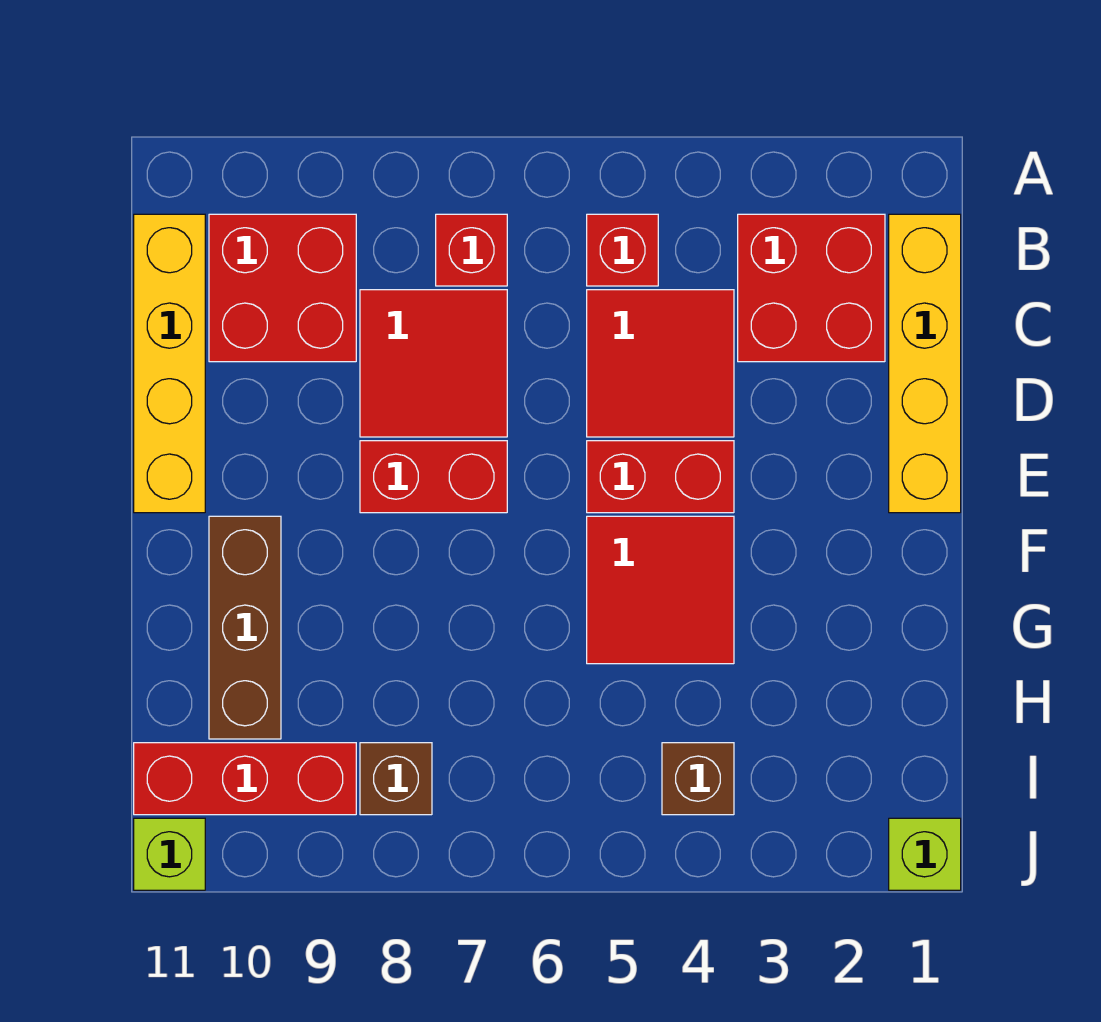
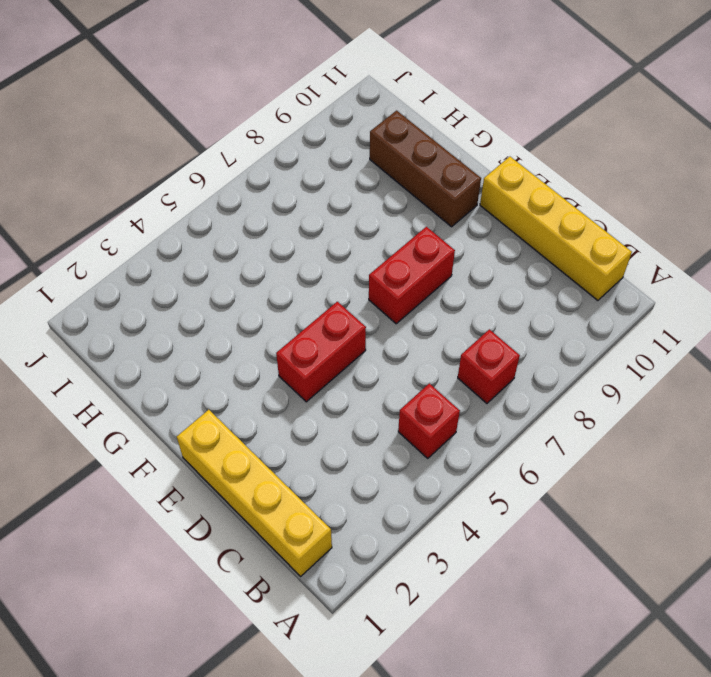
none -> red 2x2 brick [738,214,885,362]
none -> red 2x2 brick [209,214,356,362]
none -> red 2x2 tile [587,290,734,437]

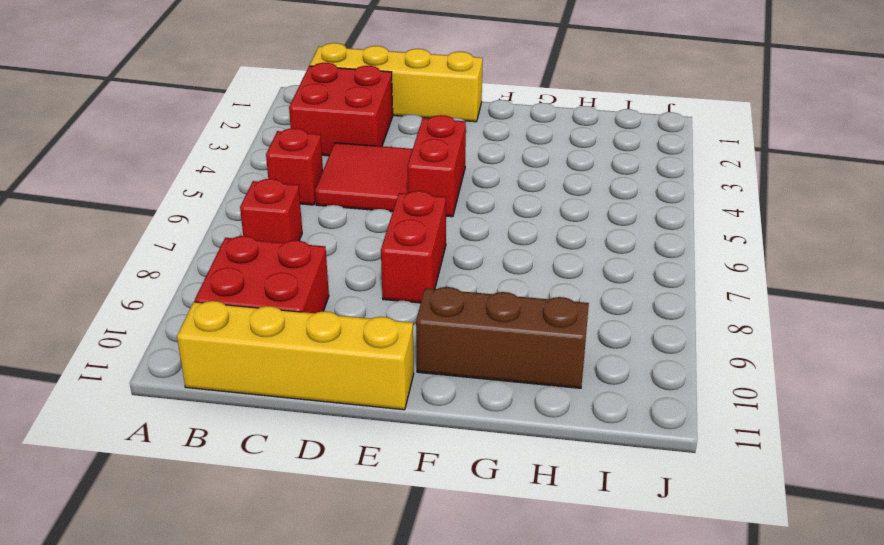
none -> red 2x2 tile [360,290,507,437]
none -> red 2x2 tile [587,516,734,664]
none -> brown 1x1 brick [662,743,734,815]

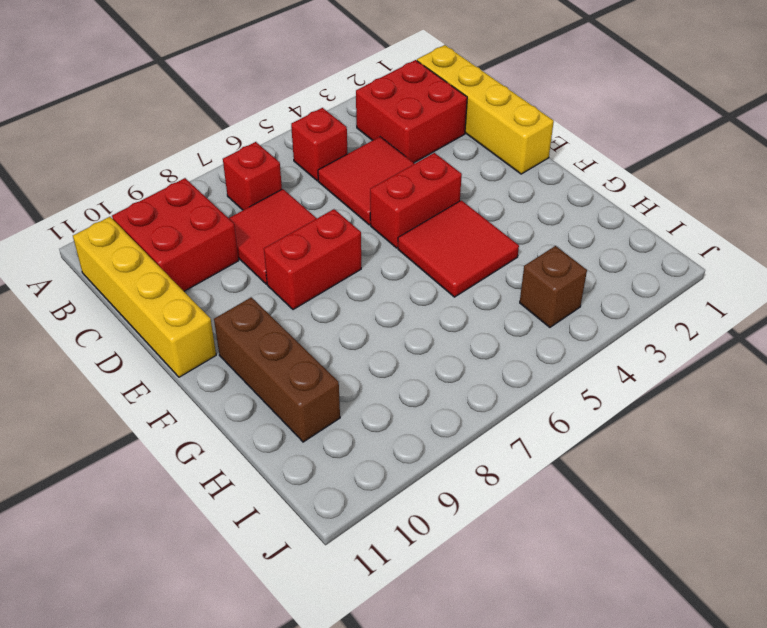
none -> brown 1x1 brick [360,743,432,815]
none -> red 1x3 brick [134,743,356,815]
none -> lime 1x1 brick [889,818,961,890]

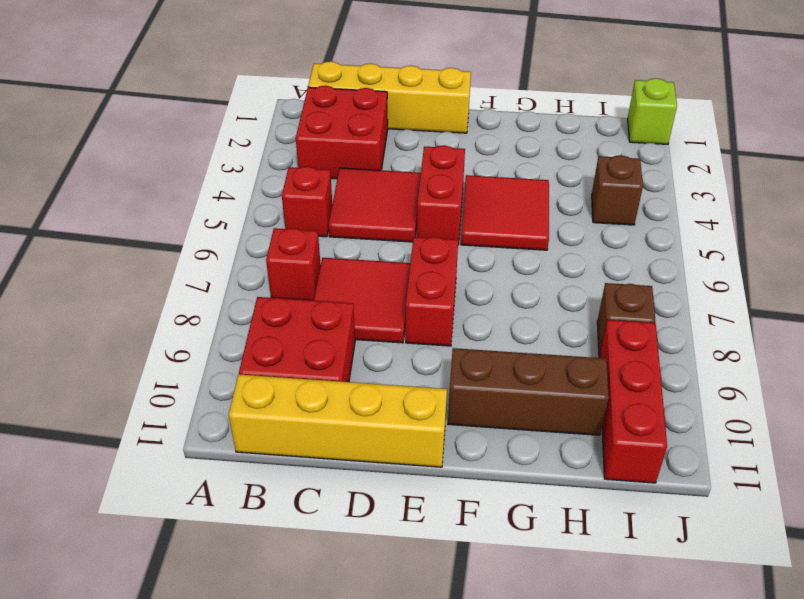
none -> lime 1x1 brick [134,818,205,890]

